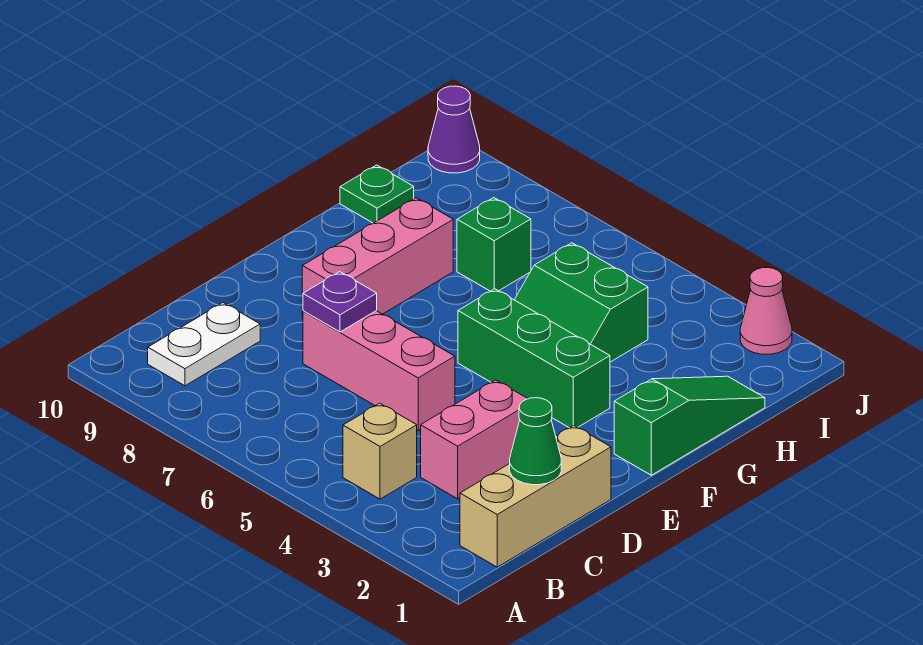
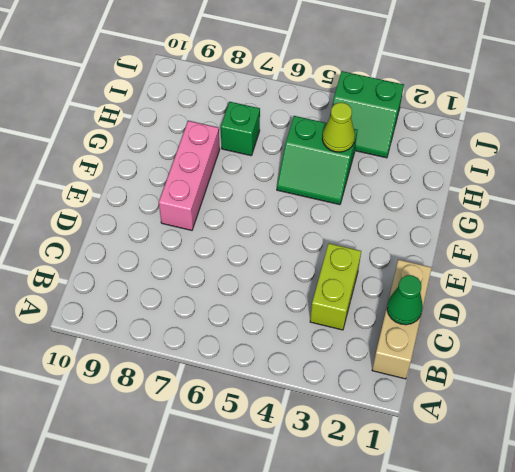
lime 1x2 brick [310,243,361,330] -> pink 1x2 brick [421,380,528,499]
lime 1x1 cone [322,103,355,152] -> none
green 2x2 slope [330,71,404,158] -> none
none -> tan 1x1 brick [343,403,417,499]
none -> white 1x2 plate [148,303,260,386]
none -> pink 1x3 brick [303,311,455,430]

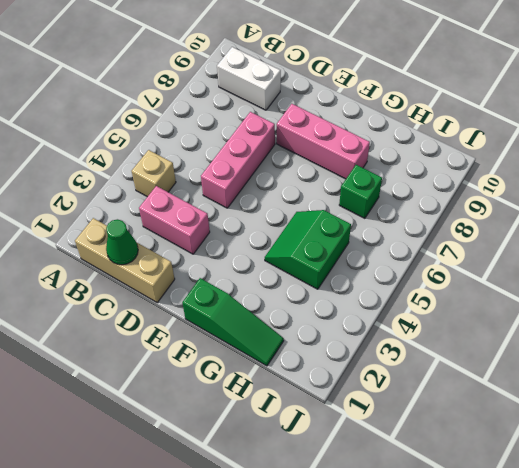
white 1x2 brick [217,47,281,110] -> white 1x2 plate [148,303,260,386]
none -> green 1x3 brick [458,289,610,428]
none -> green 1x1 plate [340,165,414,223]
none -> pink 1x1 cone [740,268,792,354]

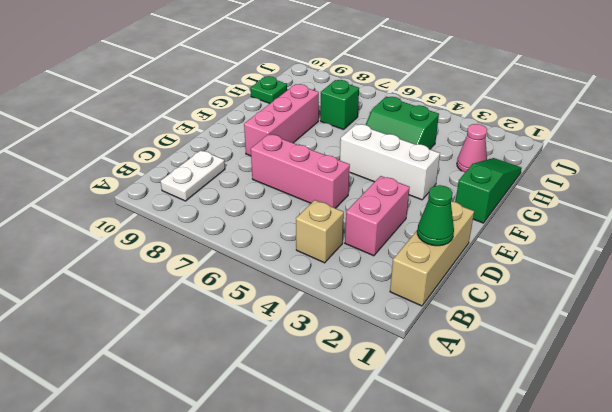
white 1x3 brick [340,124,440,200] -> green 1x3 brick [458,289,610,428]
pink 1x1 cone [457,124,487,172] -> pink 1x1 cone moved to [740,268,792,354]
none -> purple 1x1 cone [428,86,480,173]
none -> purple 1x1 plate [303,272,377,332]

